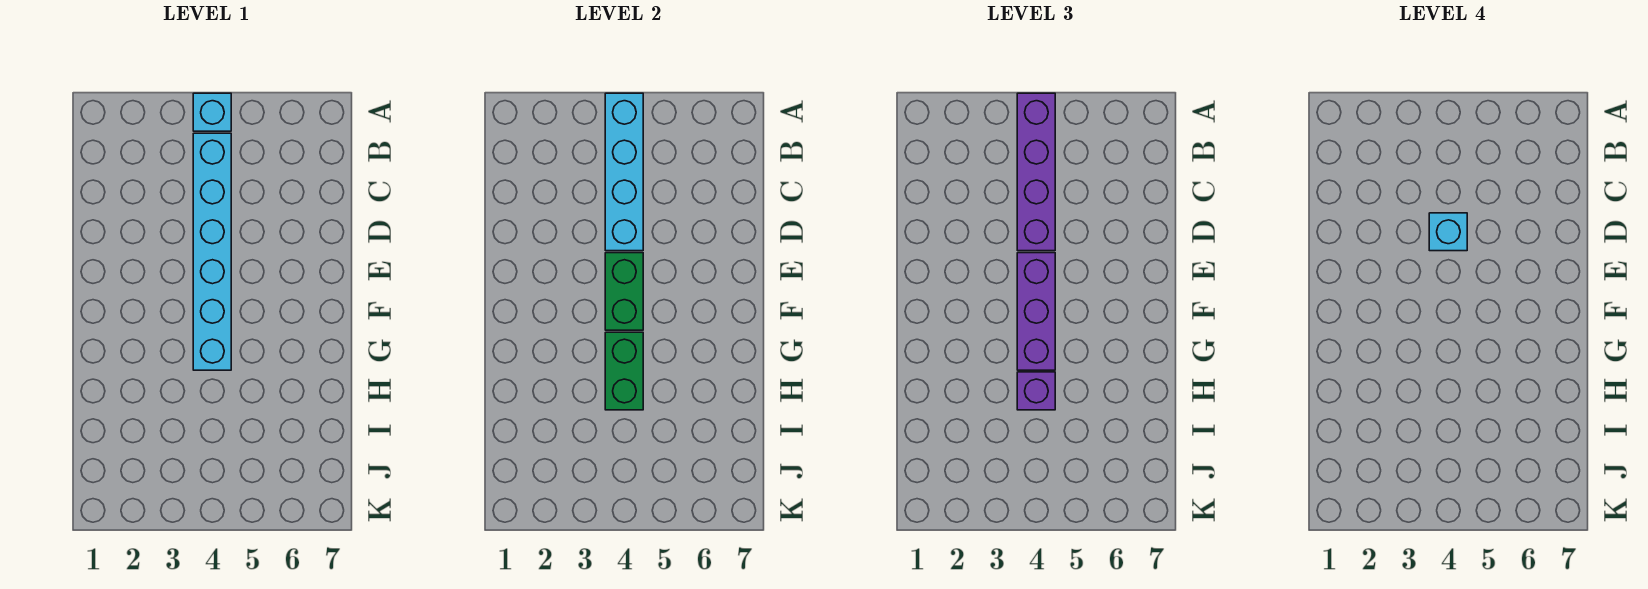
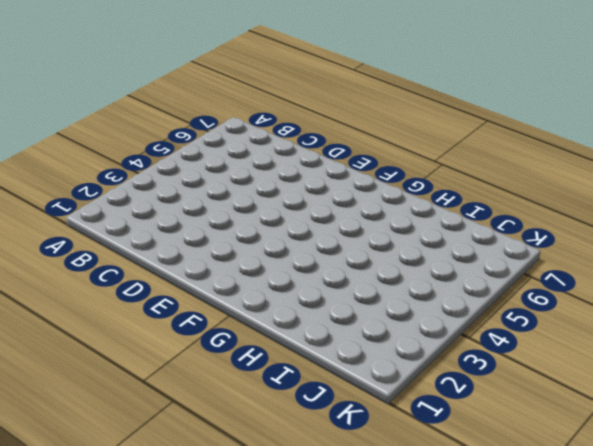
none -> cyan 1x1 brick [193,93,231,131]
none -> cyan 1x6 brick [193,133,231,370]

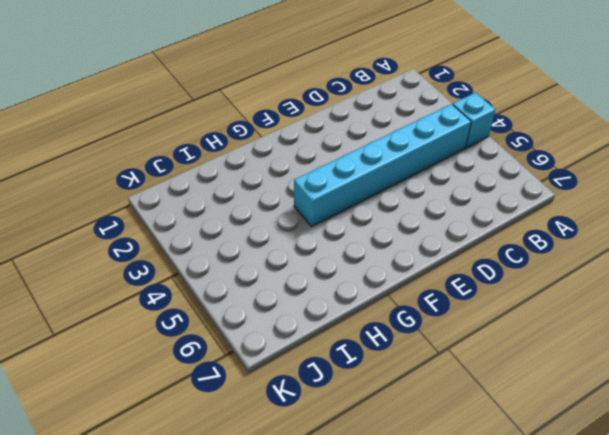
none -> cyan 1x4 brick [605,93,643,251]
none -> green 1x2 brick [605,253,643,330]

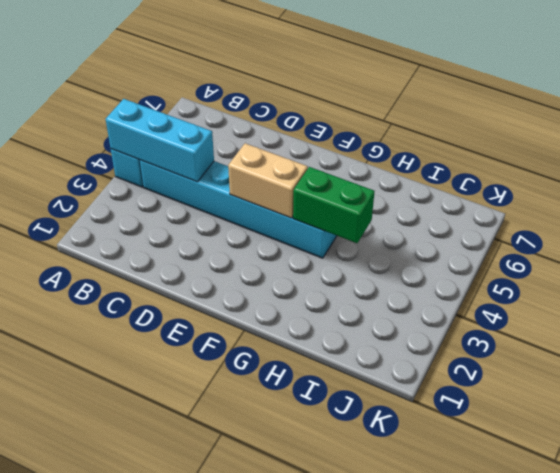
cyan 1x3 brick [106,99,214,182] -> cyan 1x4 brick [605,93,643,251]
tan 1x2 brick [228,143,308,218] -> green 1x2 brick [605,253,643,330]
none -> purple 1x4 brick [1017,93,1055,251]
none -> purple 1x3 brick [1017,253,1055,370]

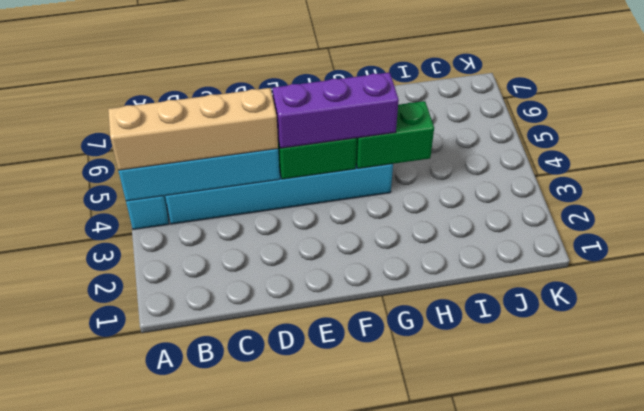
tan 1x4 brick [108,88,278,170] -> purple 1x4 brick [1017,93,1055,251]
none -> purple 1x1 brick [1017,372,1055,410]
none -> cyan 1x1 brick [1429,213,1467,251]

